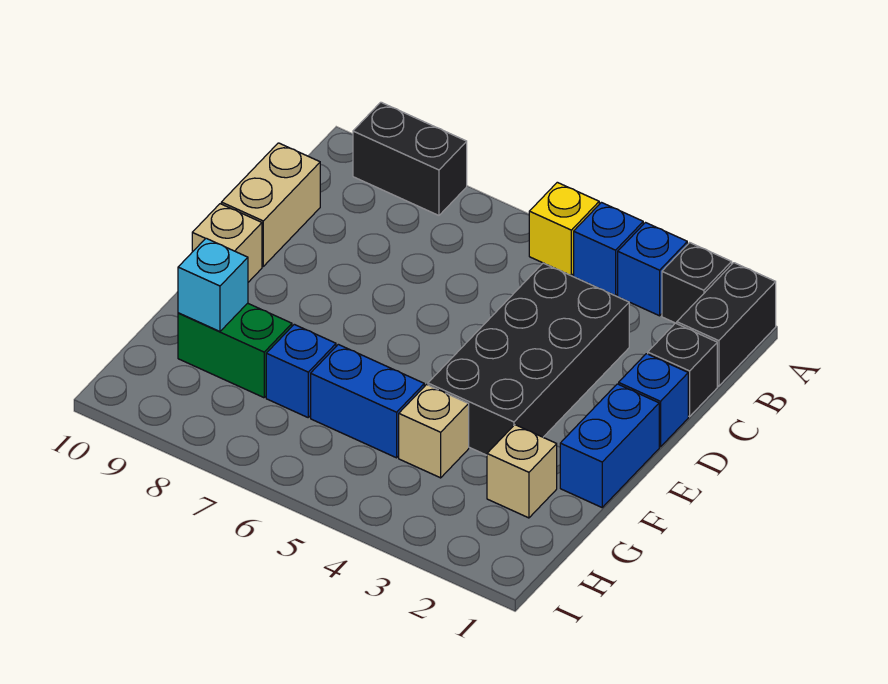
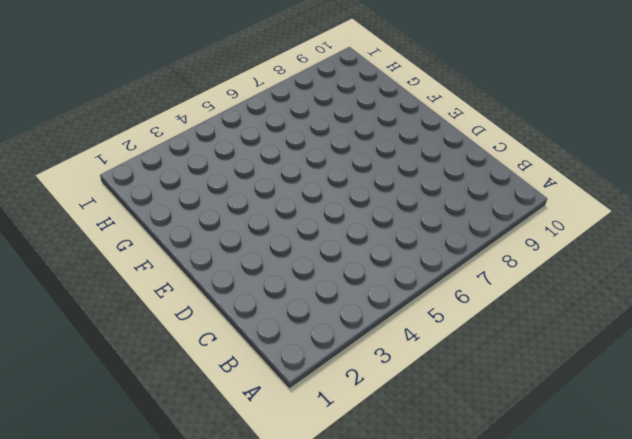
none -> black 1x2 brick [677,263,776,386]
none -> black 1x1 brick [662,243,732,323]
none -> blue 1x1 brick [618,223,687,316]

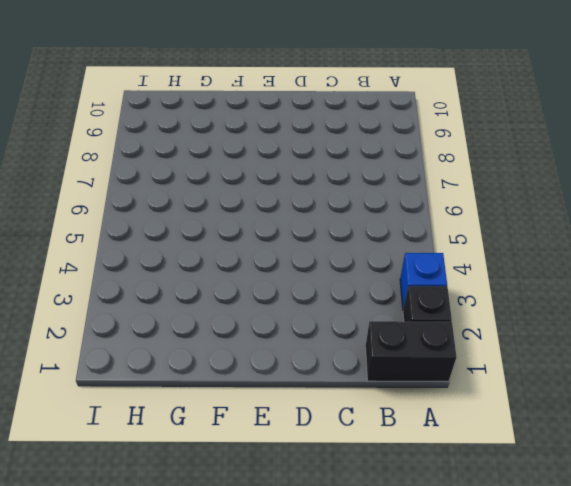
none -> blue 1x1 brick [574,202,643,296]
none -> yellow 1x1 brick [529,182,599,276]
none -> black 1x2 brick [353,102,467,215]

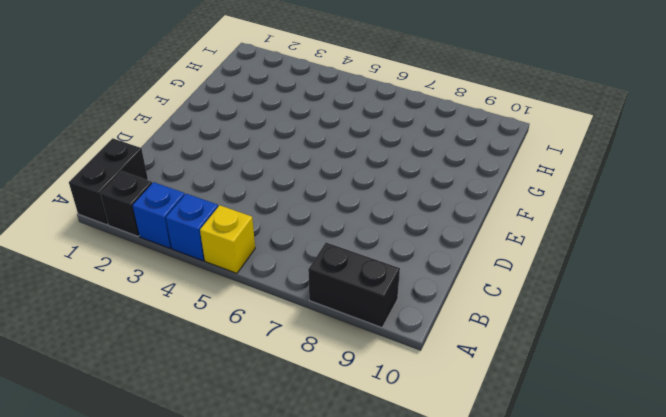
none -> black 1x1 brick [648,323,717,416]
none -> black 2x4 brick [428,263,629,455]
none -> tan 1x2 brick [221,143,320,266]

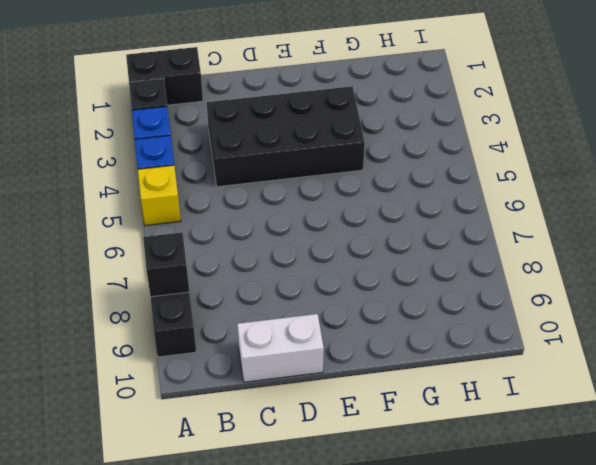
black 1x1 brick [143,233,189,297] -> black 1x1 brick moved to [648,323,717,416]
white 1x2 brick [237,314,324,382] -> tan 1x2 brick [221,143,320,266]
none -> blue 1x1 brick [619,354,688,447]
none -> blue 1x2 brick [560,384,659,507]
none -> tan 1x1 brick [192,204,262,282]

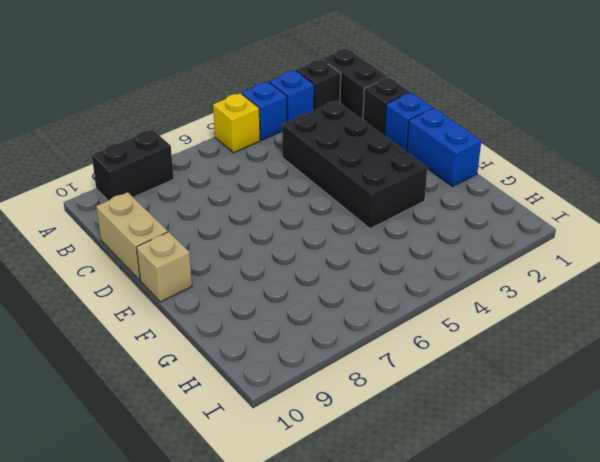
none -> tan 1x1 brick [487,425,557,518]
none -> tan 1x1 brick [399,385,469,478]
none -> blue 1x2 brick [311,344,424,458]

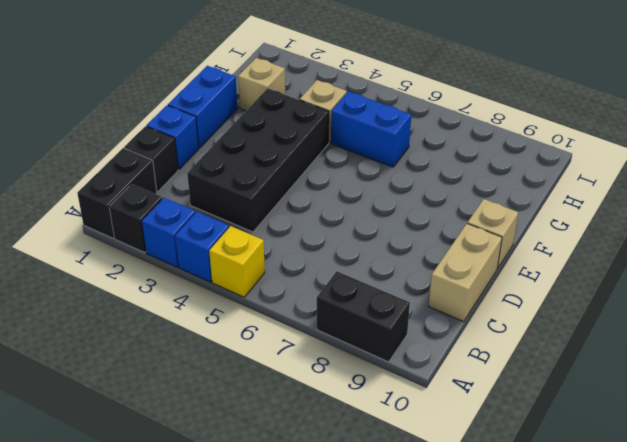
none -> blue 1x1 brick [266,324,336,417]
none -> green 1x2 brick [178,303,292,398]
none -> cyan 1x1 brick [178,238,248,331]

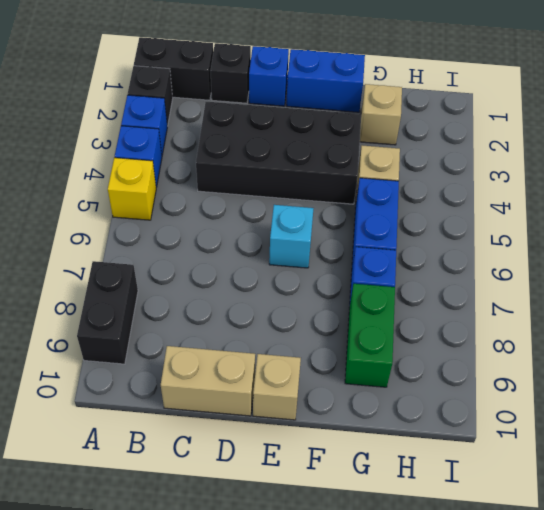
cyan 1x1 brick [269,205,314,268] -> cyan 1x1 brick moved to [178,238,248,331]

